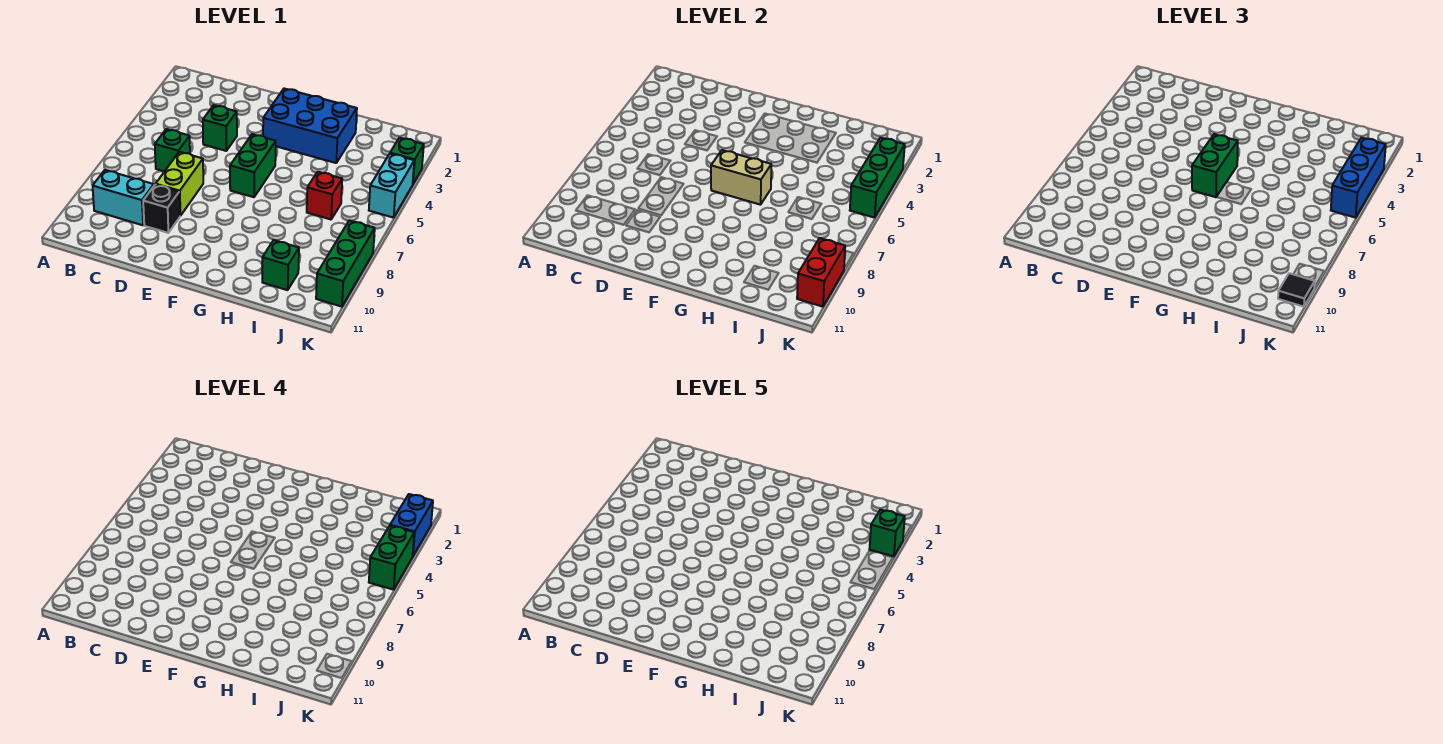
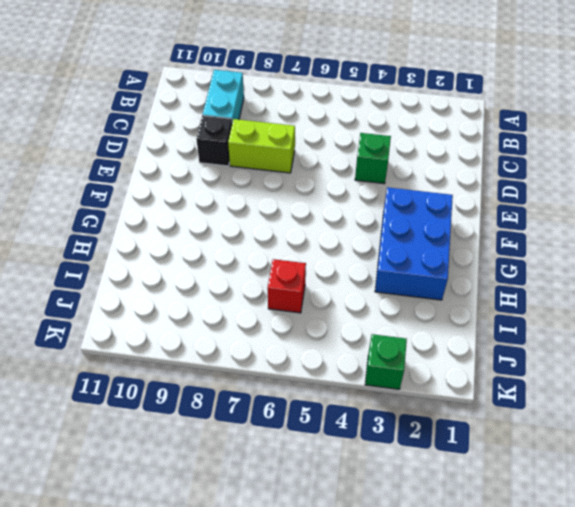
none -> green 1x1 brick [155,129,190,171]
none -> green 1x2 brick [230,134,276,197]
none -> green 1x1 brick [262,240,299,290]

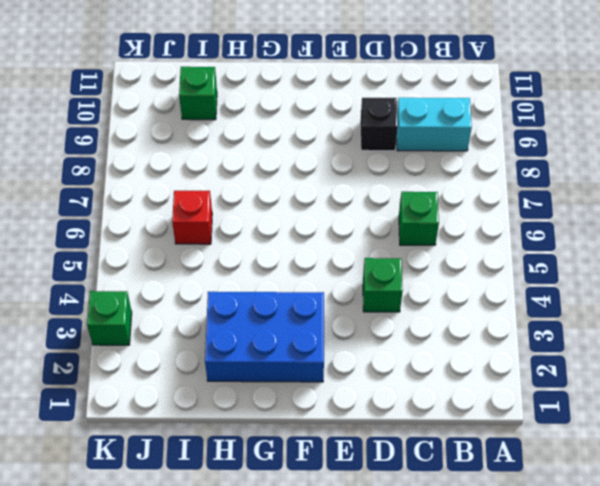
none -> lime 1x2 brick [156,152,203,216]
none -> green 1x2 brick [230,134,276,197]
none -> cyan 1x2 brick [369,154,414,218]

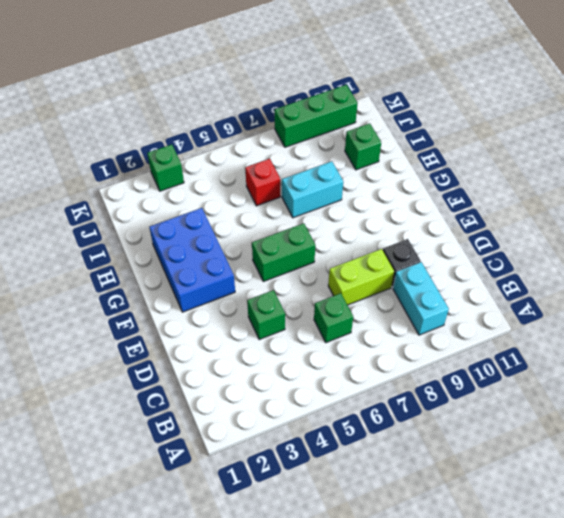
cyan 1x2 brick [282,161,343,218] -> cyan 1x2 brick moved to [369,154,414,218]
none -> tan 1x2 brick [711,150,771,205]
none -> green 1x3 brick [850,138,905,218]
none -> red 1x2 brick [797,238,845,307]

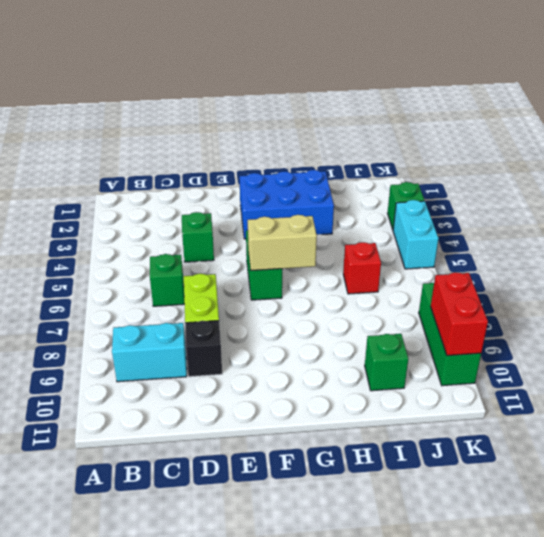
none -> green 1x3 brick [850,138,905,218]
none -> green 1x2 brick [1192,134,1238,197]
none -> blue 1x3 brick [1331,138,1386,218]

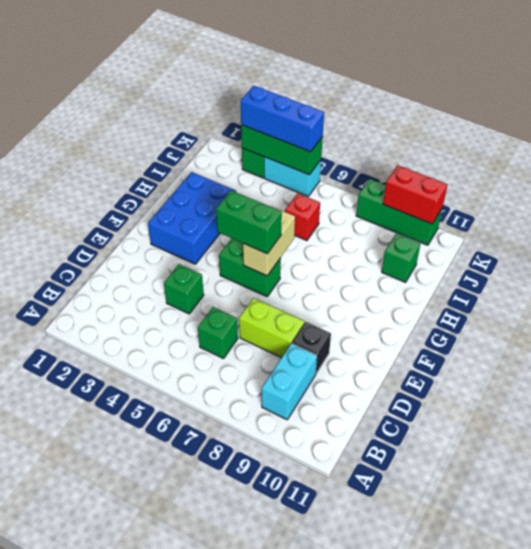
none -> black 1x1 tile [1278,273,1315,307]
none -> blue 1x2 brick [390,494,433,556]
none -> green 1x2 brick [369,526,414,590]

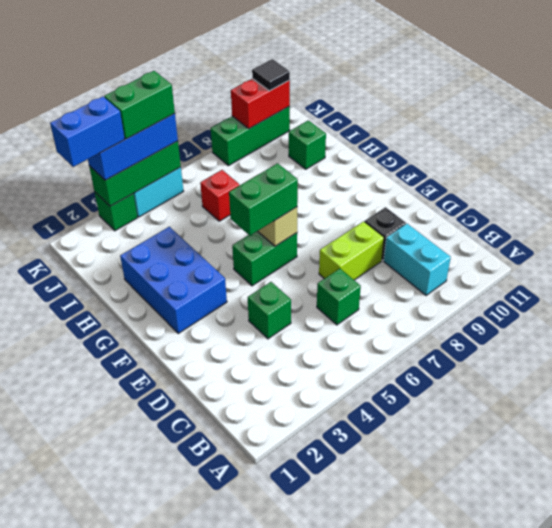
none -> green 1x1 brick [869,510,905,556]

